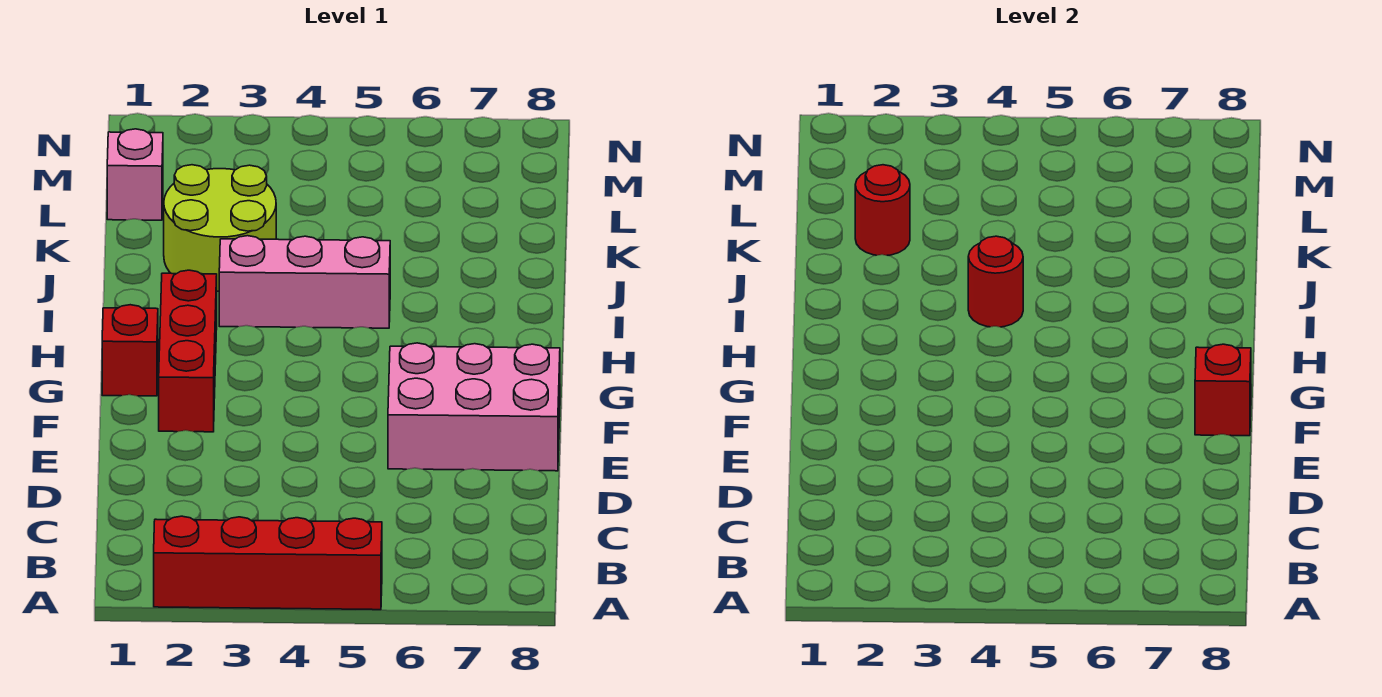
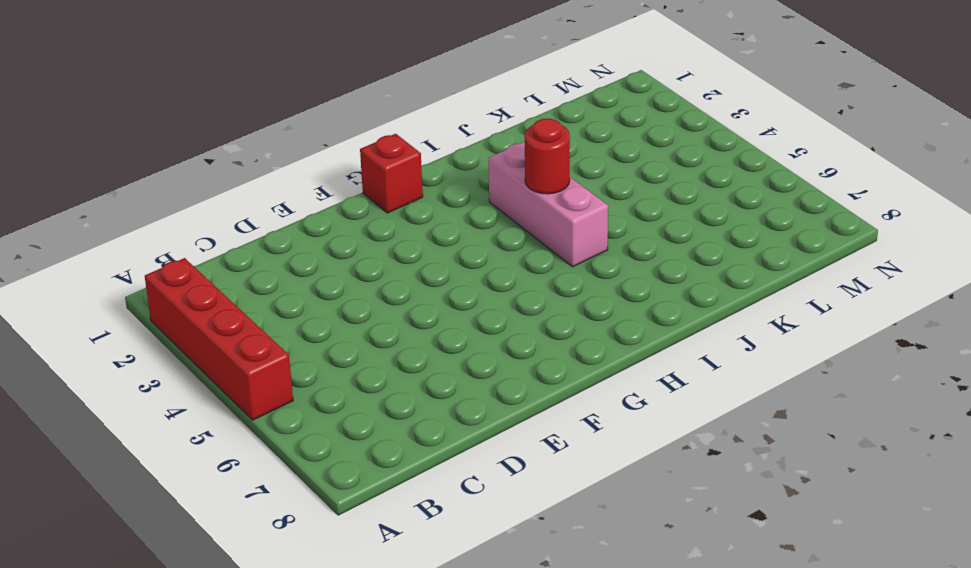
none -> pink 2x3 brick [388,343,560,471]
none -> red 1x3 brick [159,270,217,432]

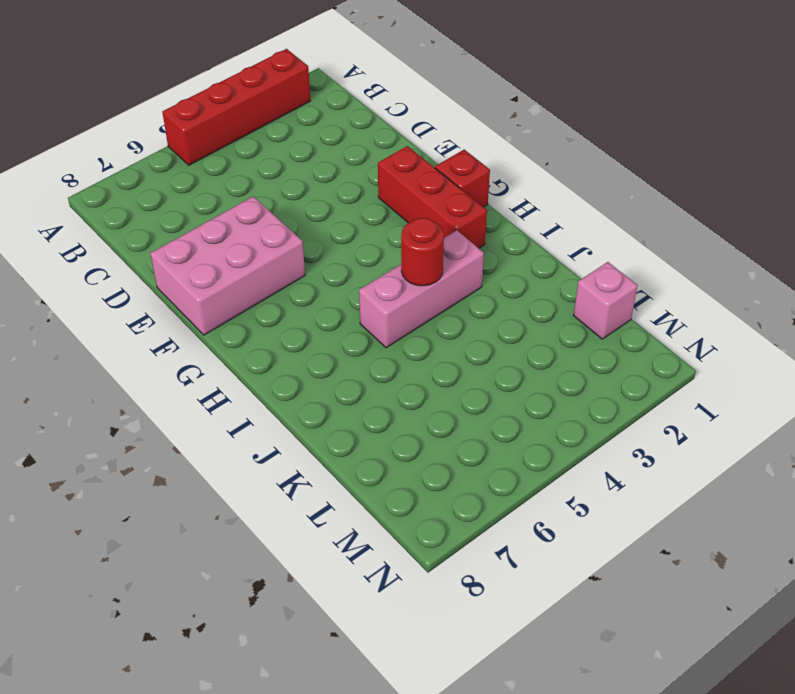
none -> lime 2x2 round brick [164,165,276,291]
none -> red 1x1 brick [1195,344,1251,436]

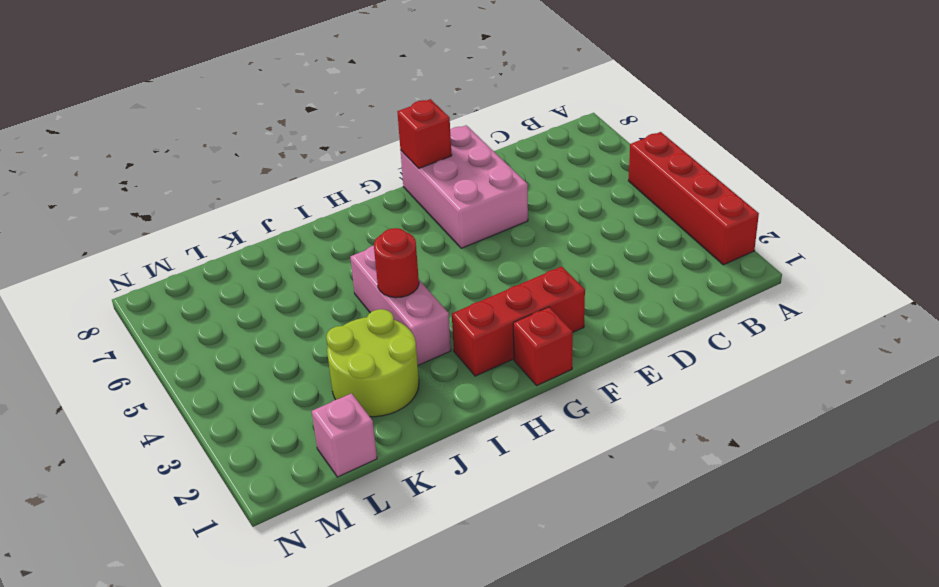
none -> red 1x1 round brick [855,165,910,255]

